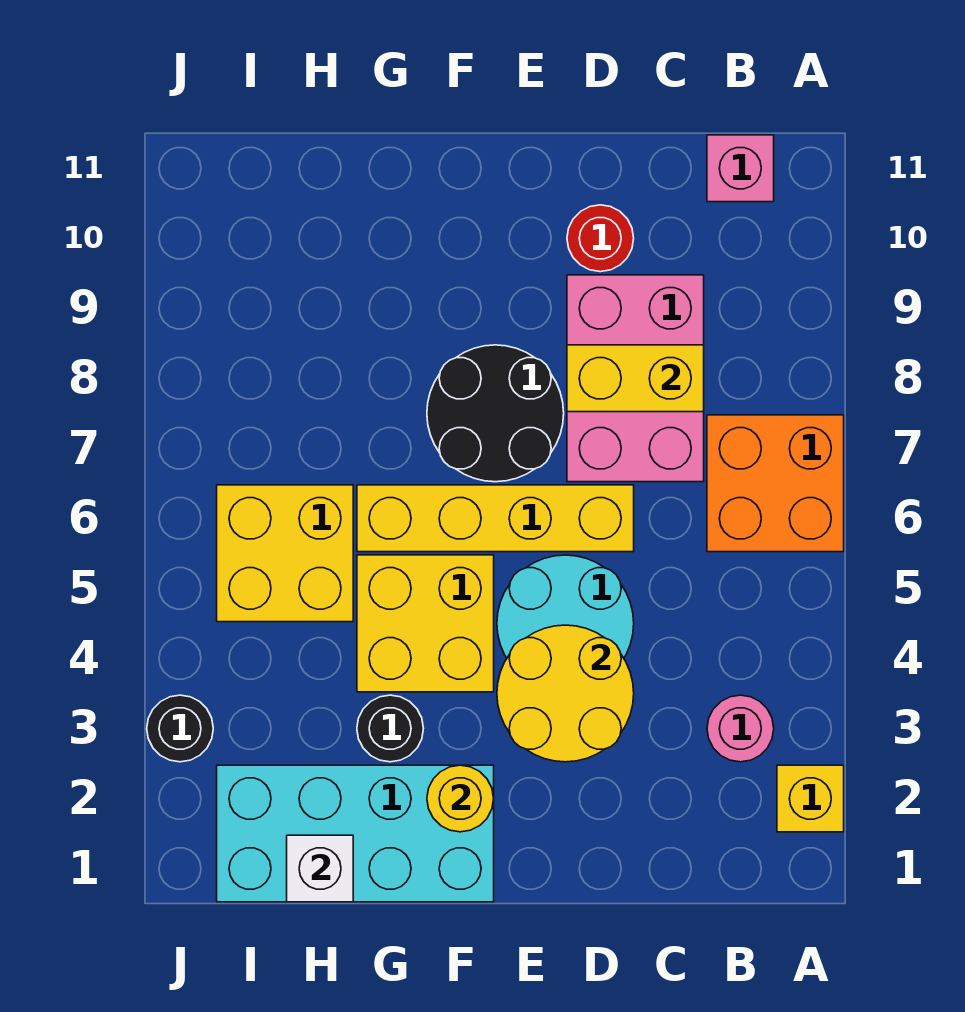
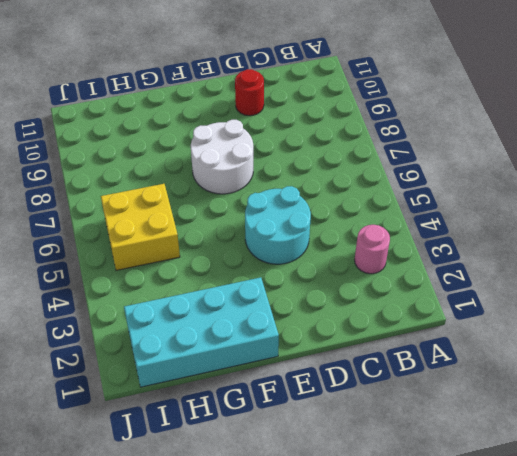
white 2x2 round brick [191,120,253,194] -> black 2x2 round brick [427,345,564,482]
none -> yellow 1x1 brick [777,765,844,832]
none -> orange 2x2 brick [707,415,844,552]
none -> pink 1x1 brick [707,135,774,202]

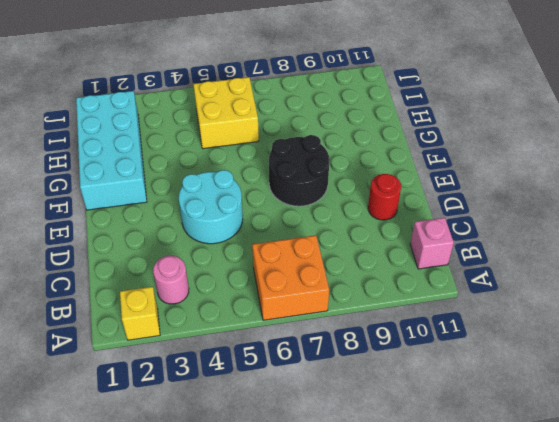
none -> pink 2x3 brick [567,275,704,482]
none -> yellow 1x4 brick [357,485,634,552]
none -> yellow 2x2 brick [357,555,494,692]

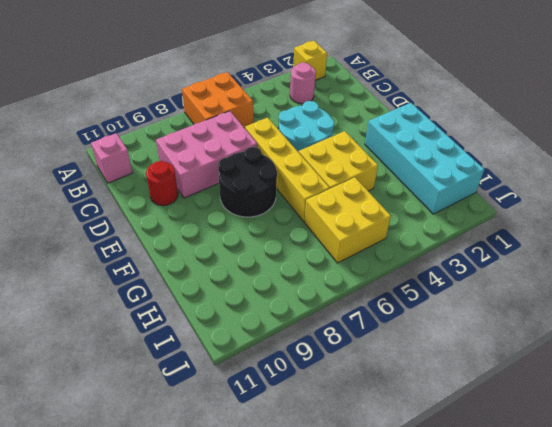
none -> black 1x1 round brick [357,695,423,762]
none -> black 1x1 round brick [147,695,213,762]
none -> yellow 1x2 brick [567,345,704,412]

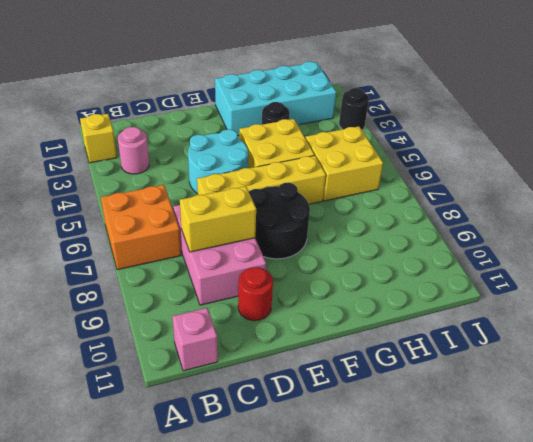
none -> yellow 2x2 round brick [497,625,634,762]
none -> yellow 1x1 round brick [427,765,494,832]
none -> white 1x1 brick [287,835,353,902]

